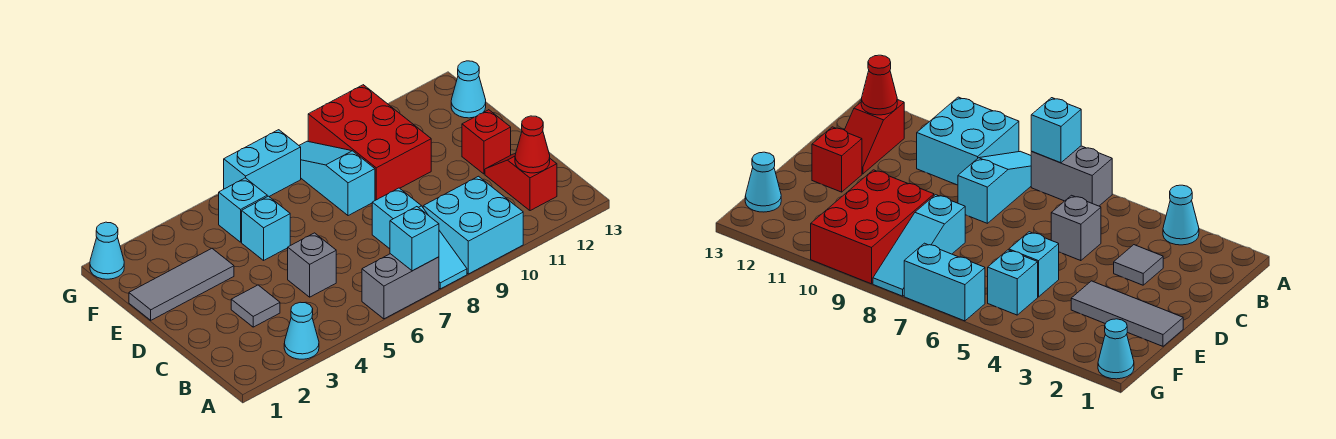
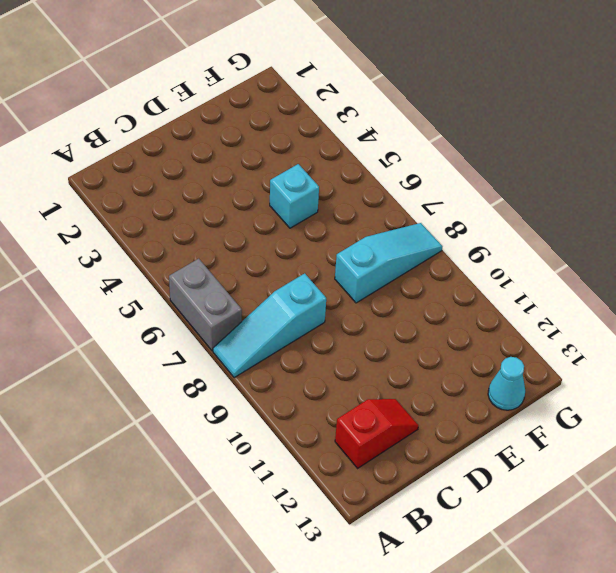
none -> cyan 1x1 cone [284,302,319,359]
none -> cyan 2x2 brick [423,176,523,274]
none -> grey 1x1 tile [231,285,280,327]

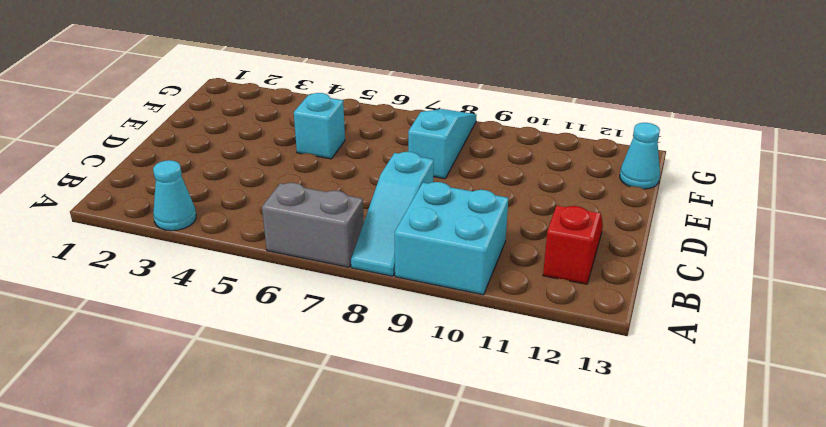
none -> grey 1x1 tile [231,285,280,327]
none -> grey 1x1 brick [288,233,336,297]
none -> red 1x1 brick [462,110,511,174]

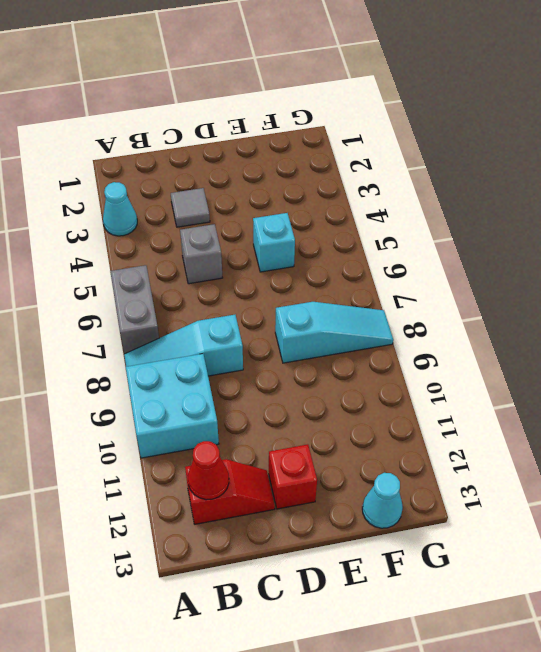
none -> grey 1x3 tile [129,248,234,320]
none -> red 2x3 brick [308,85,431,200]
none -> cyan 1x1 brick [219,178,267,242]

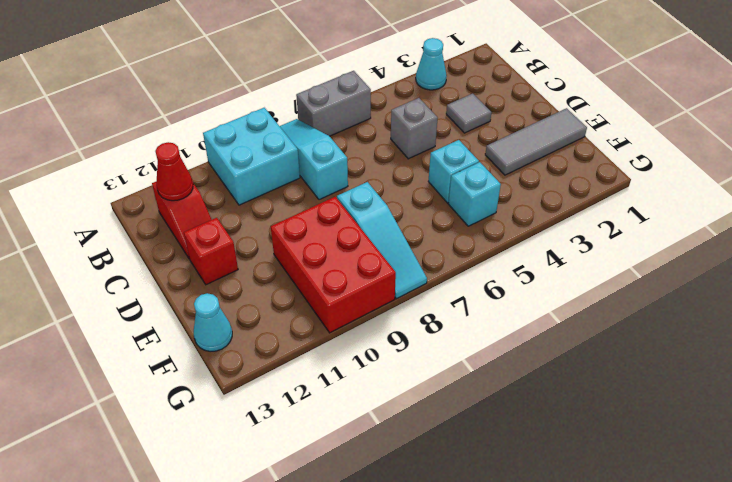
none -> cyan 1x1 cone [90,222,124,279]
none -> cyan 1x2 brick [224,130,301,197]
none -> cyan 1x1 brick [390,207,439,271]

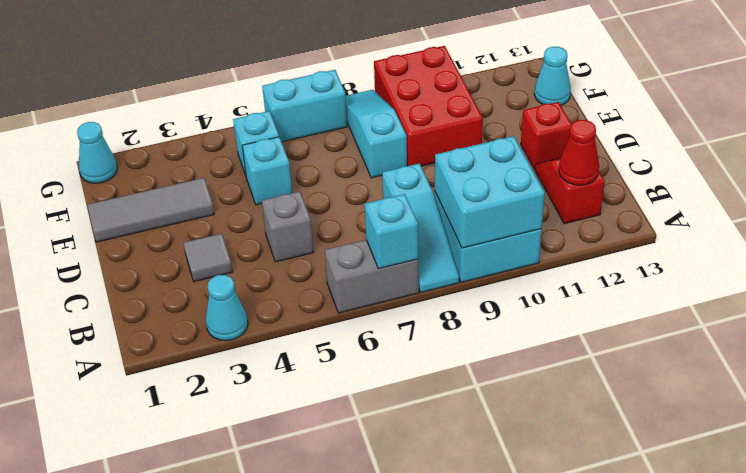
cyan 2x2 brick [435,136,545,248] -> none

